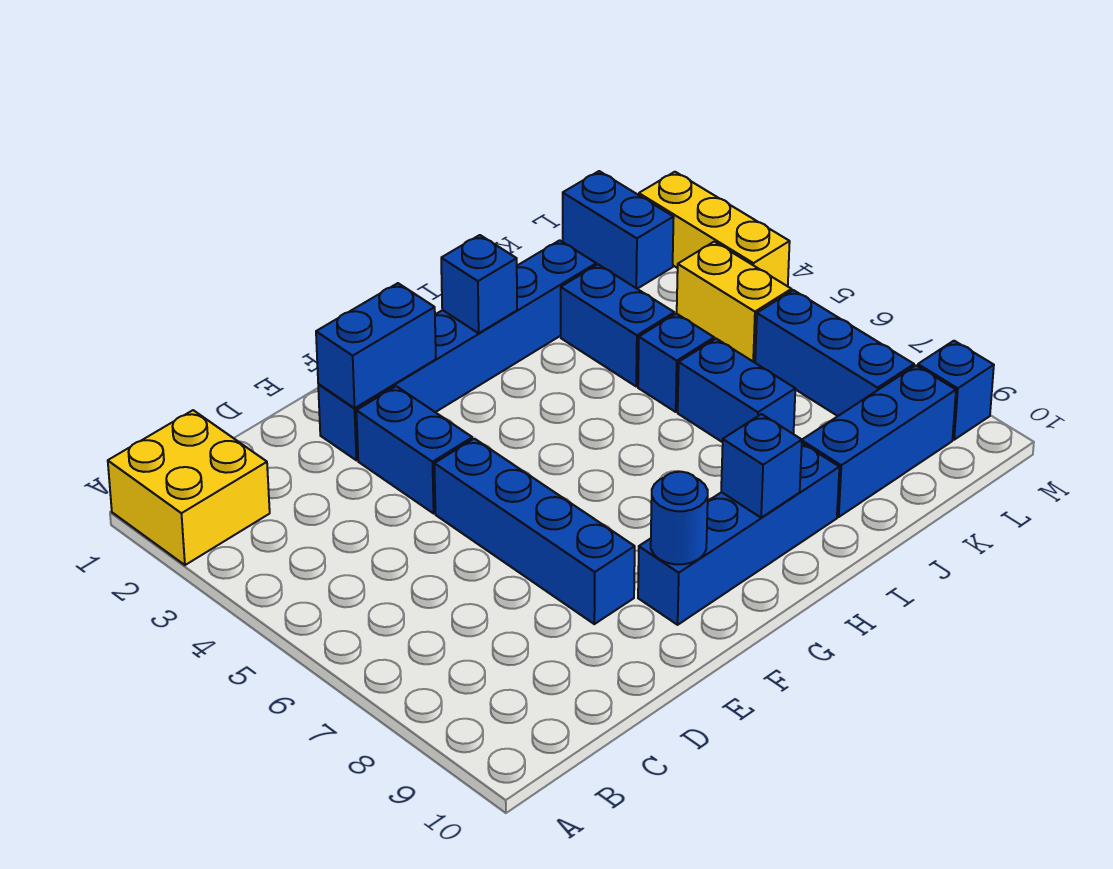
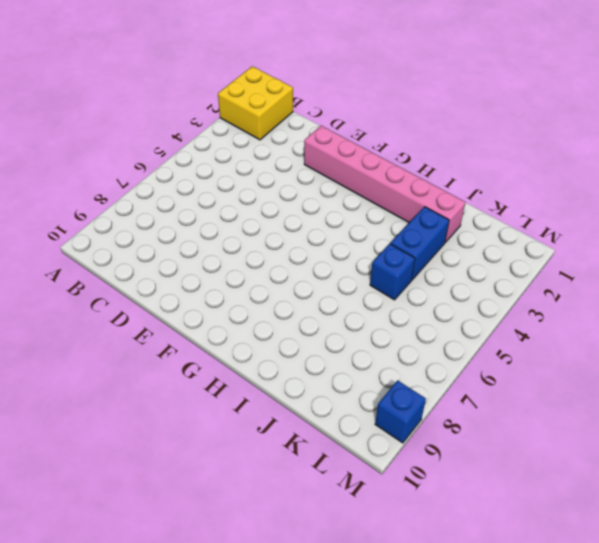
pink 1x6 brick [304,126,465,242] -> blue 1x6 brick [318,240,596,460]
none -> blue 1x2 brick [356,386,472,513]
none -> blue 1x4 brick [434,439,635,624]
none -> blue 1x4 brick [638,443,839,625]

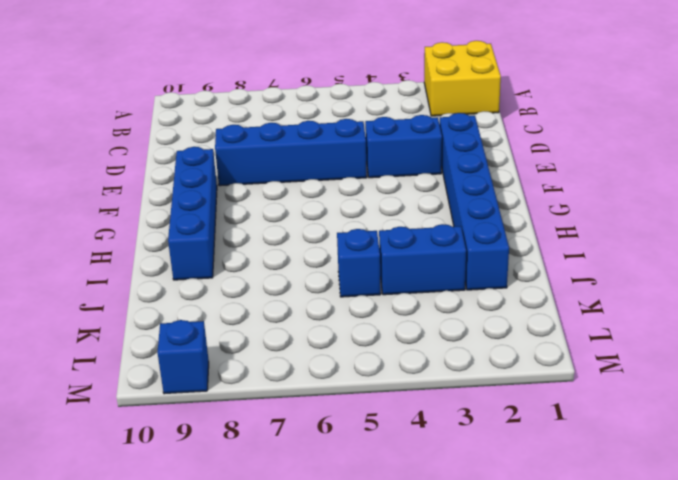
none -> blue 1x2 brick [678,339,795,442]
none -> blue 1x3 brick [802,365,956,517]
none -> blue 1x2 brick [563,171,674,289]

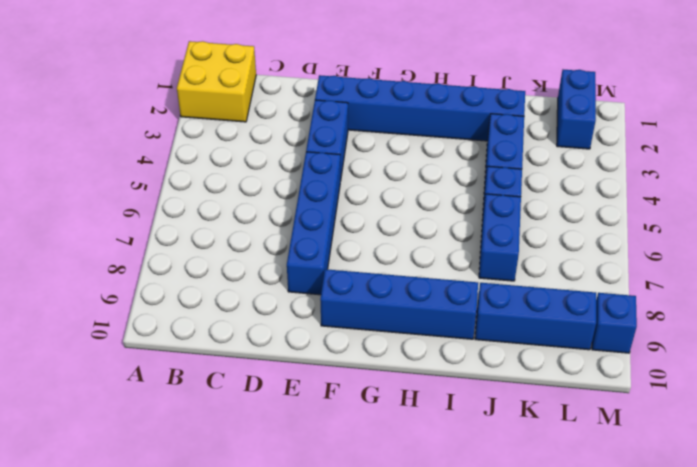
none -> yellow 1x2 brick [677,242,791,362]
none -> blue 1x3 brick [755,290,914,416]
none -> yellow 1x3 brick [639,172,790,286]

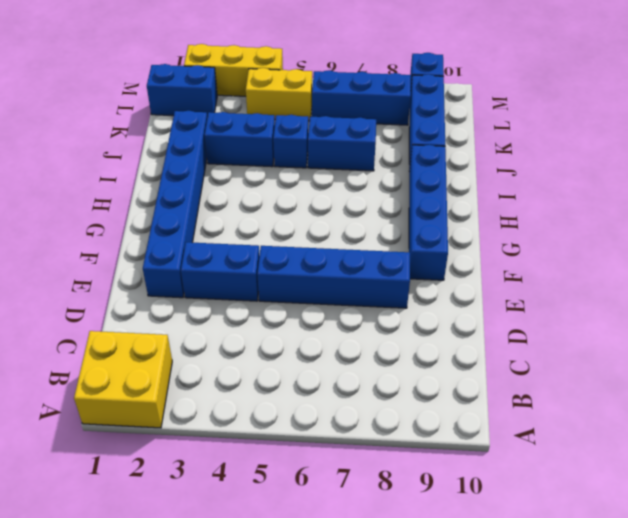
none -> blue 1x2 brick [316,283,436,408]
none -> blue 1x1 round brick [651,472,708,564]
none -> blue 1x1 brick [441,235,517,333]

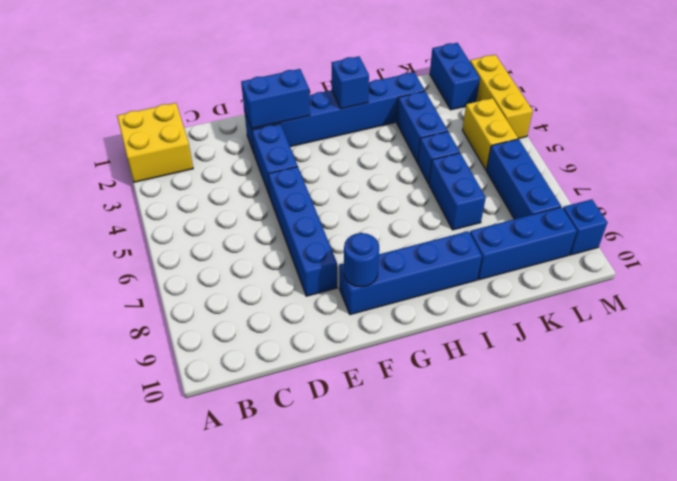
none -> blue 1x1 brick [721,414,802,518]

